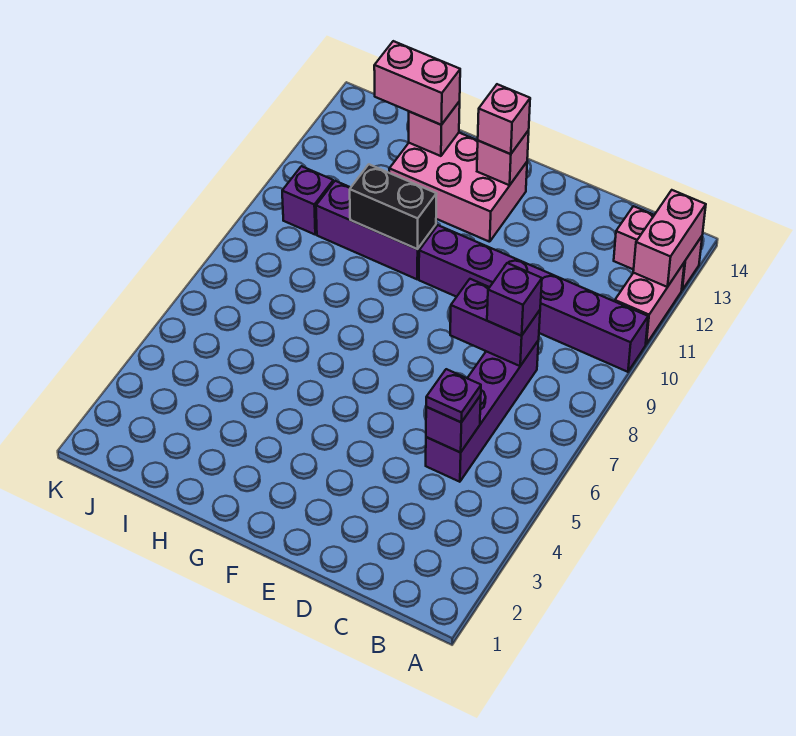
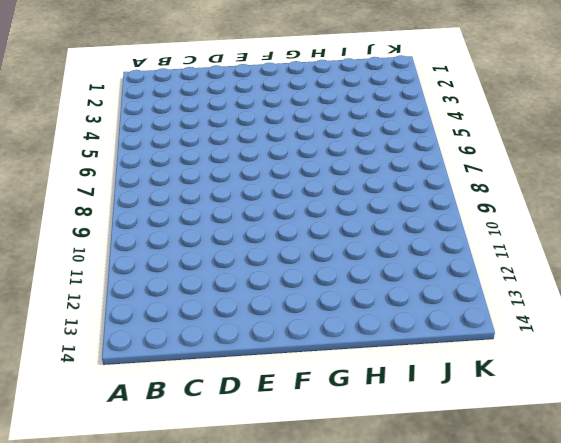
none -> purple 1x6 brick [419,225,648,372]
none -> pink 1x2 brick [615,262,685,344]
none -> pink 1x2 brick [614,206,702,290]

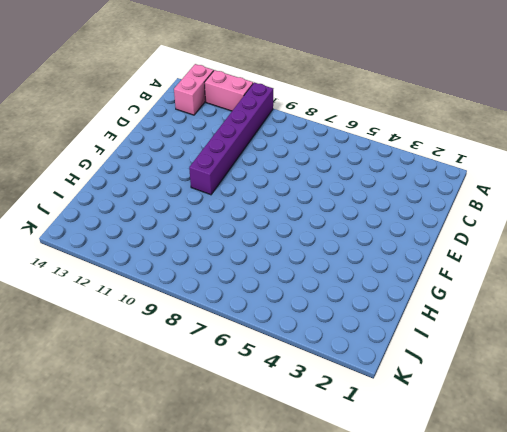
none -> purple 1x4 brick [426,340,539,482]
none -> pink 2x3 brick [389,133,527,242]
none -> purple 1x3 brick [316,181,436,279]

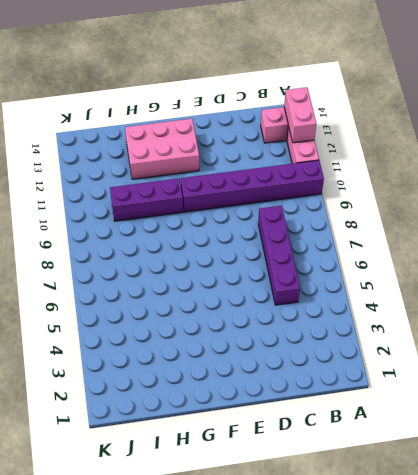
none -> purple 1x1 brick [282,166,333,234]
none -> purple 1x1 brick [426,396,481,452]
none -> purple 1x2 brick [450,279,540,366]

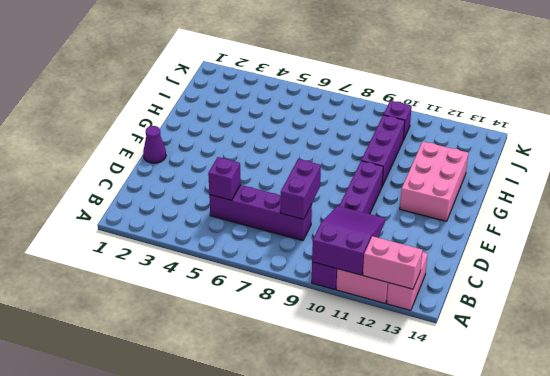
purple 2x3 slope [312,206,385,275] -> none
purple 1x1 cone [143,126,166,163] -> none
none -> pink 1x1 brick [477,130,529,185]
none -> black 1x2 brick [350,164,436,249]
none -> pink 1x1 brick [409,101,460,156]

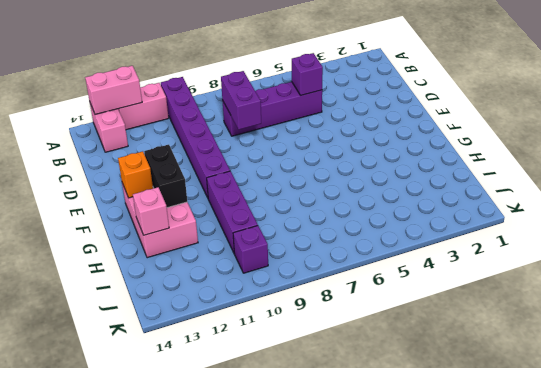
black 1x2 brick [144,145,187,208] -> black 1x2 brick moved to [350,164,436,249]
orange 1x1 brick [118,151,153,198] -> pink 1x1 brick [477,130,529,185]
none -> purple 1x1 plate [426,369,481,422]
none -> purple 1x1 brick [487,263,542,336]
none -> pink 1x1 brick [478,84,530,154]

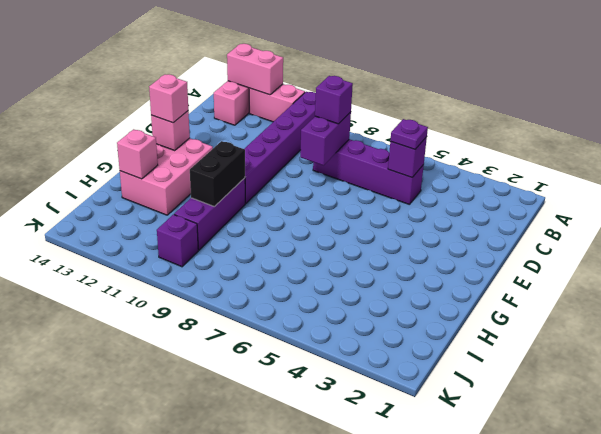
none -> pink 1x2 brick [374,41,460,125]

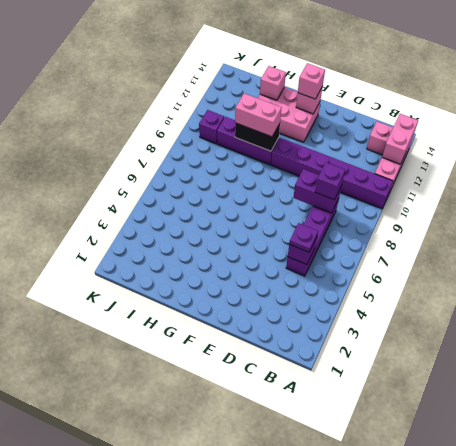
pink 1x2 brick [235,93,281,137] -> pink 1x2 brick moved to [374,41,460,125]

